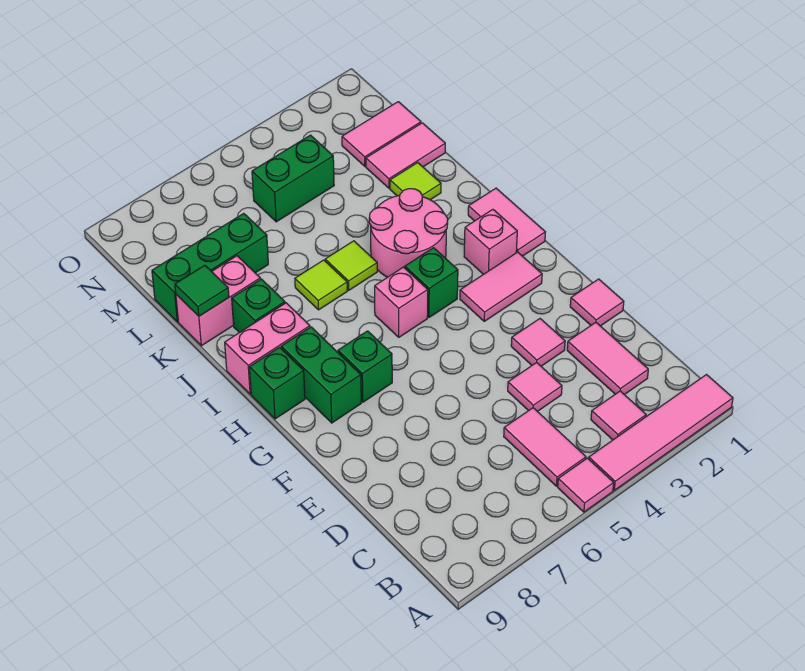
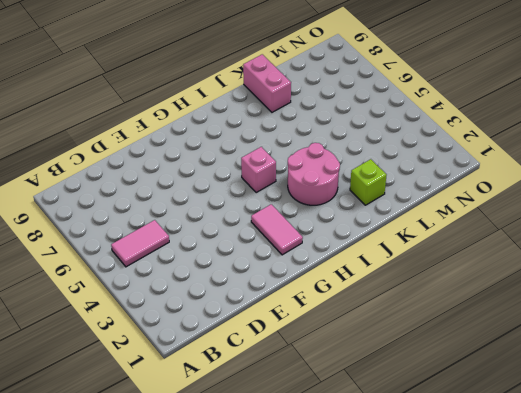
lime 1x1 brick [350,159,386,205] -> lime 1x1 tile [390,163,441,200]
none -> pink 1x4 tile [589,375,733,490]
none -> pink 1x1 tile [558,458,614,512]
none -> pink 1x1 tile [591,391,646,440]

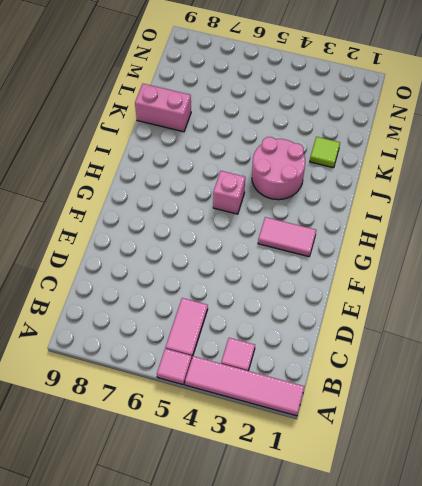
none -> pink 1x2 tile [567,322,648,395]
none -> pink 1x1 tile [508,363,562,412]
none -> pink 1x1 tile [570,279,624,326]

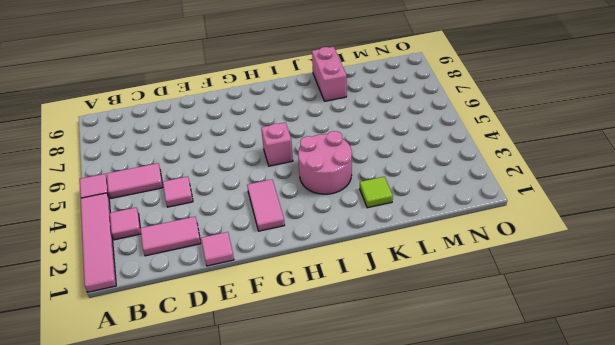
none -> pink 1x1 tile [511,319,565,366]
none -> green 1x1 brick [338,331,392,402]
none -> green 1x2 brick [281,327,361,423]

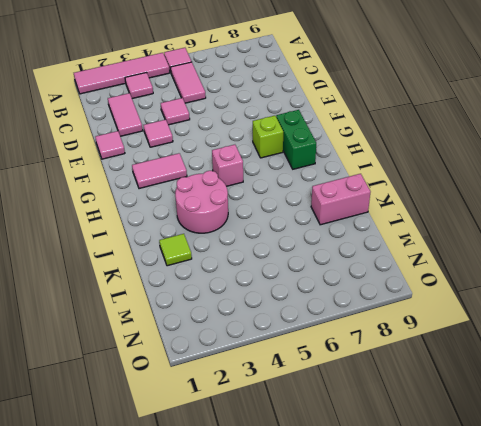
lime 1x1 brick [252,116,283,158] -> green 1x1 brick [338,331,392,402]
none -> pink 1x2 tile [468,188,545,256]
none -> pink 1x1 brick [464,210,517,274]
none -> green 1x1 brick [405,248,458,317]

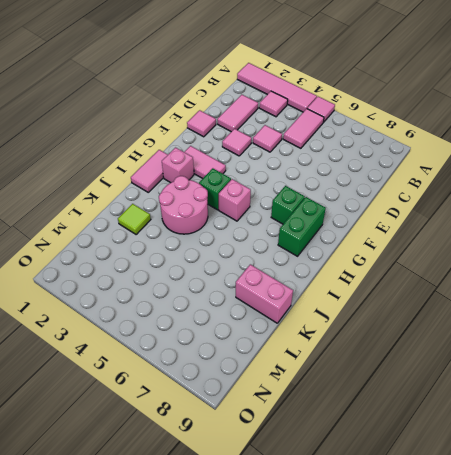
none -> green 1x1 brick [249,347,305,419]
none -> pink 1x2 brick [225,303,310,394]
none -> lime 1x1 tile [325,241,377,290]

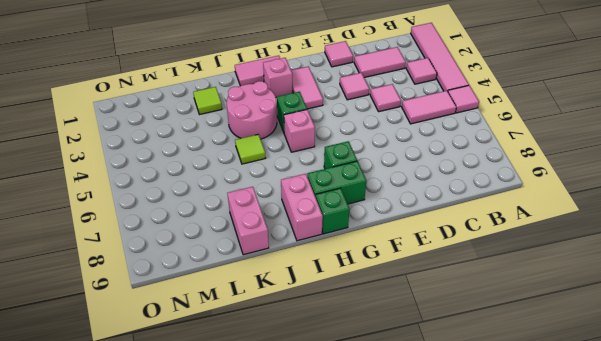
none -> lime 1x1 tile [295,260,347,310]
none -> green 1x1 brick [232,279,285,333]
none -> pink 1x2 tile [366,123,445,188]

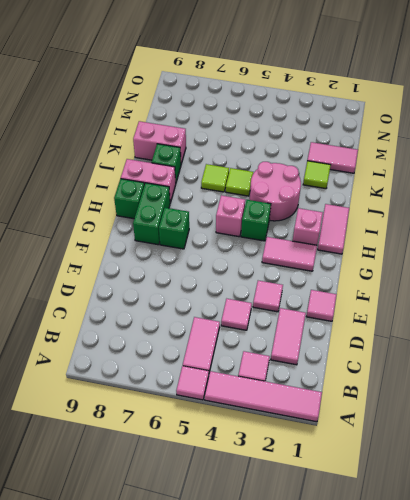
none -> green 1x3 brick [152,213,268,322]
none -> pink 1x2 tile [342,102,421,166]
none -> green 1x2 brick [252,135,334,222]

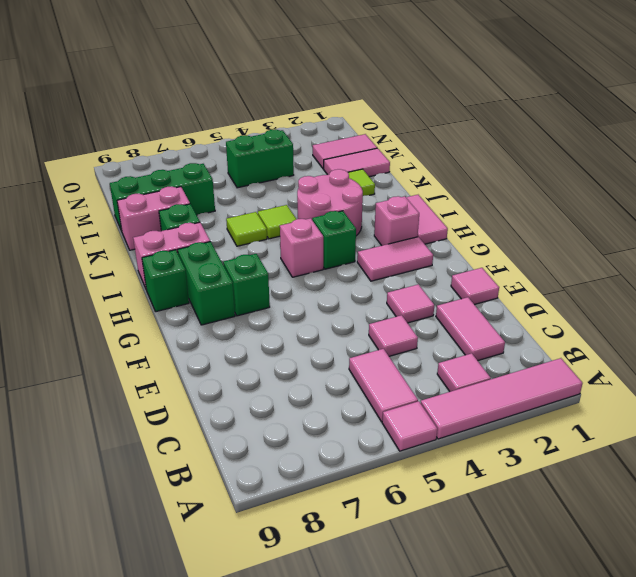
none -> green 1x1 tile [175,265,229,316]

